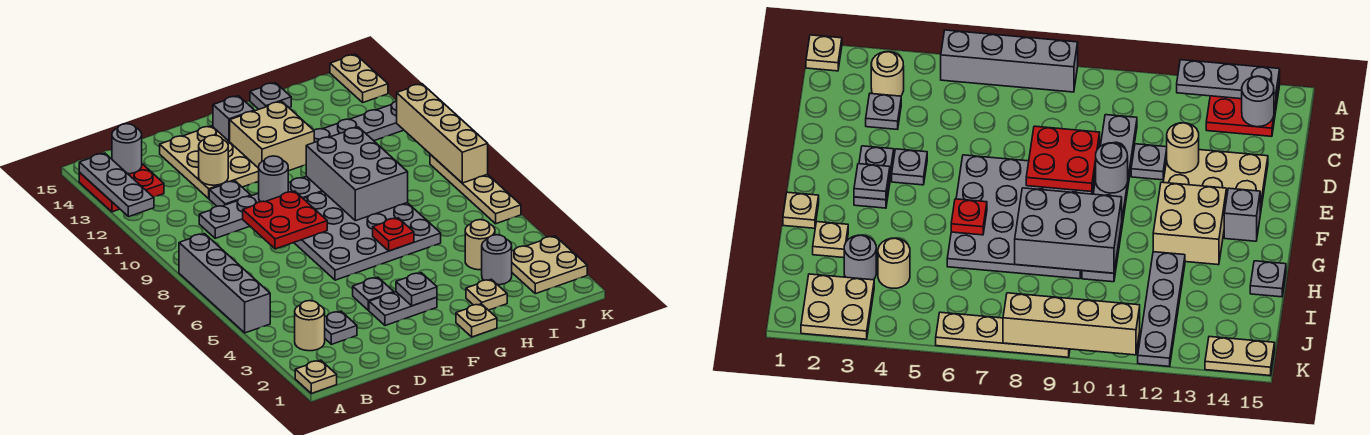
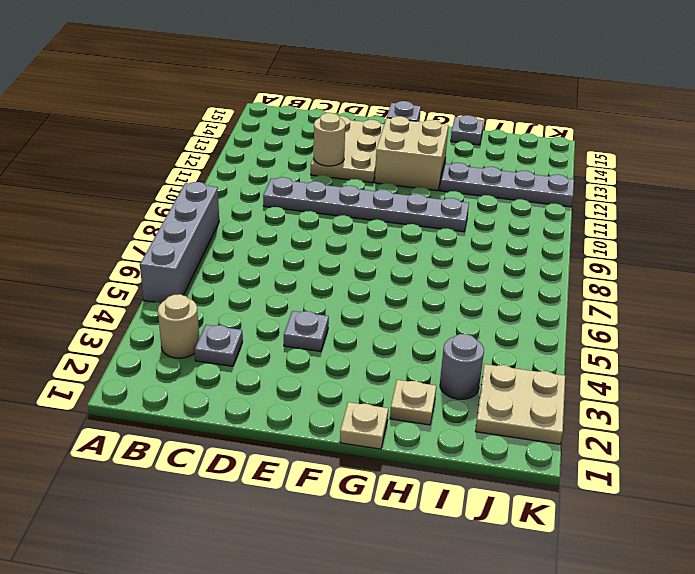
none -> tan 1x1 plate [295,360,337,393]
none -> red 2x2 plate [79,164,164,212]
none -> grey 1x1 plate [209,181,251,206]
none -> grey 1x2 plate [369,292,437,326]

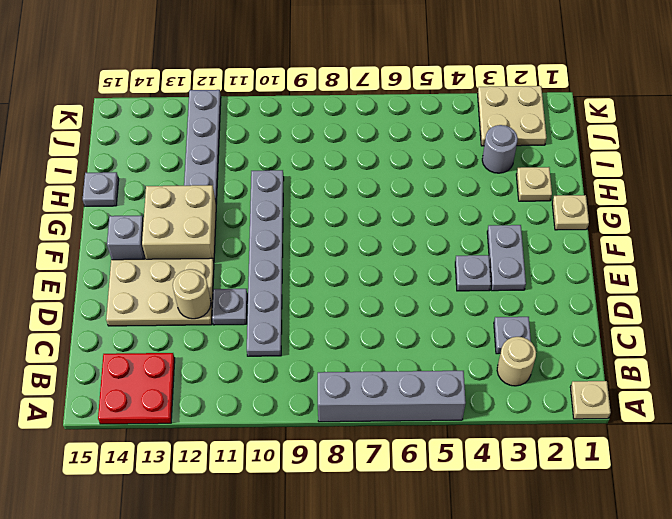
none -> grey 4x4 plate [294,192,441,280]
none -> tan 1x1 round brick [465,220,495,270]
none -> tan 1x4 plate [430,154,521,224]
none -> tan 1x2 plate [330,54,388,102]

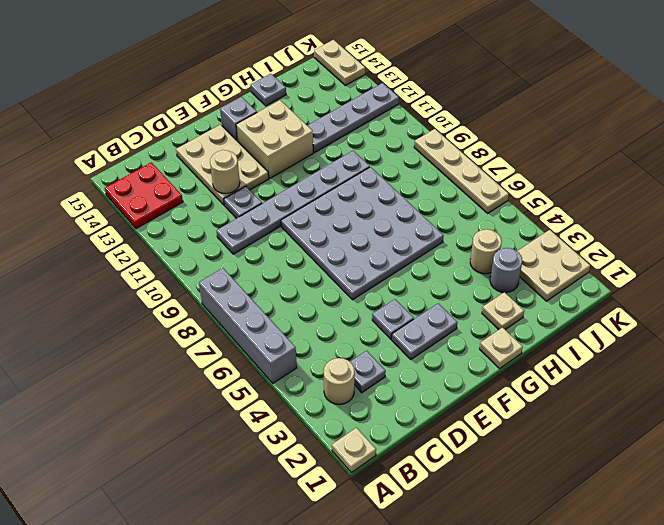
none -> grey 1x3 plate [79,153,154,217]
none -> grey 1x1 round brick [112,124,142,174]
none -> red 2x2 plate [243,191,327,249]
none -> grey 1x1 round brick [259,156,288,202]

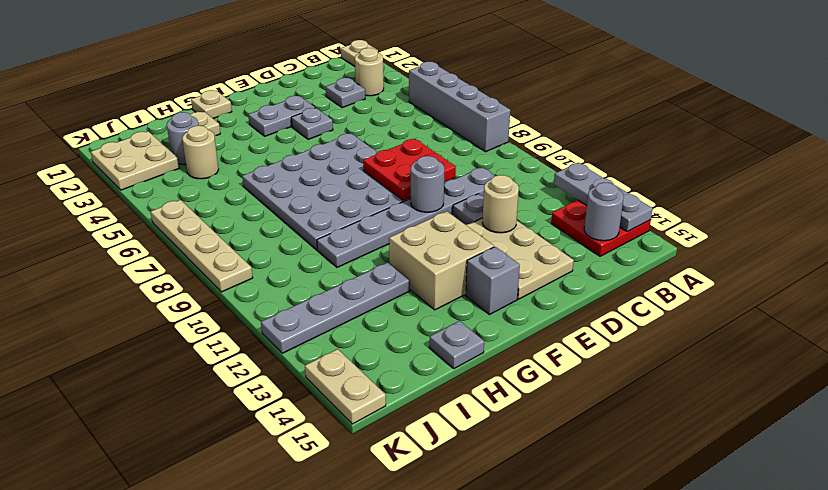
none -> grey 1x1 plate [396,273,437,306]
none -> red 1x1 plate [373,218,414,251]
none -> grey 2x3 brick [306,127,408,221]
none -> tan 1x4 brick [397,84,488,183]

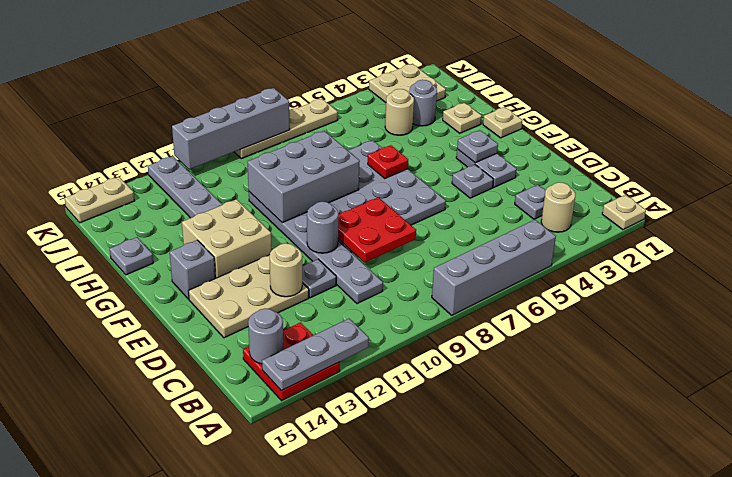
grey 1x4 brick [172,88,290,169] -> tan 1x4 brick [397,84,488,183]

